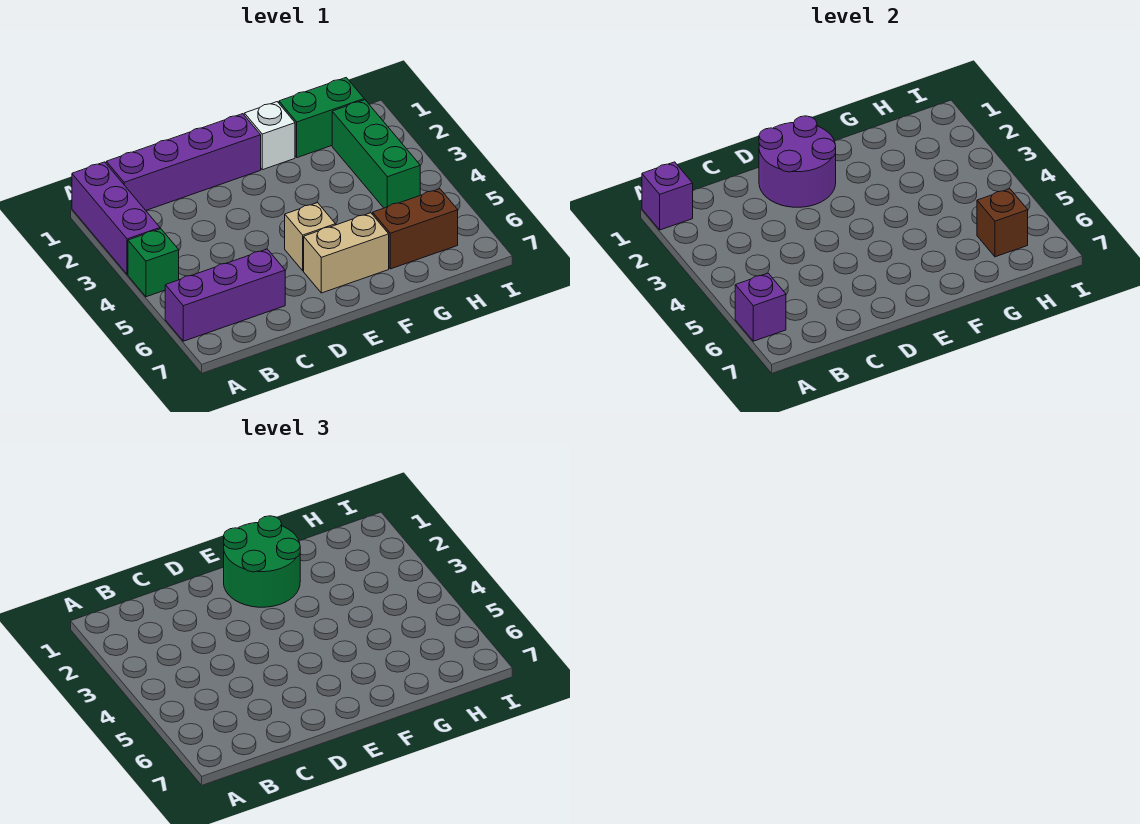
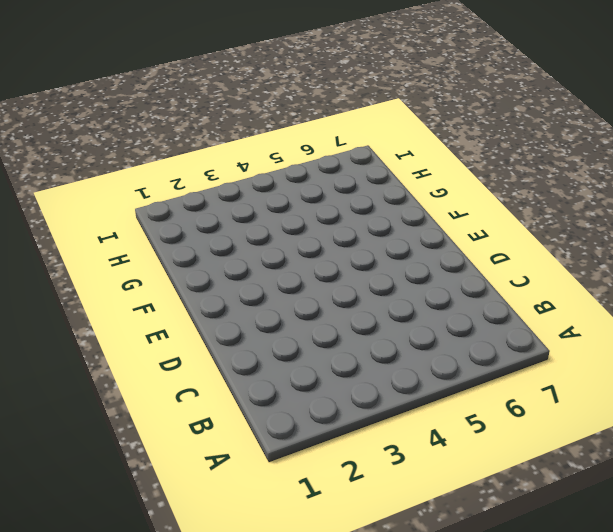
none -> purple 1x3 brick [72,162,160,275]
none -> green 1x1 brick [128,229,179,297]
none -> purple 1x3 brick [165,249,285,341]

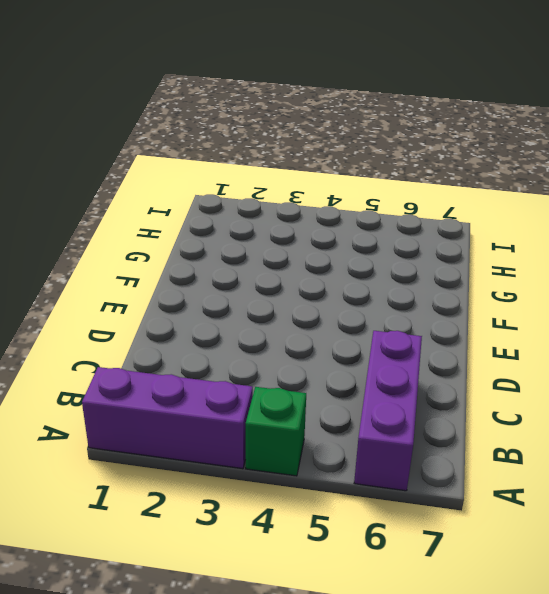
none -> purple 1x4 brick [106,114,261,210]
none -> tan 1x1 brick [285,203,336,271]
none -> tan 1x2 brick [304,213,389,293]

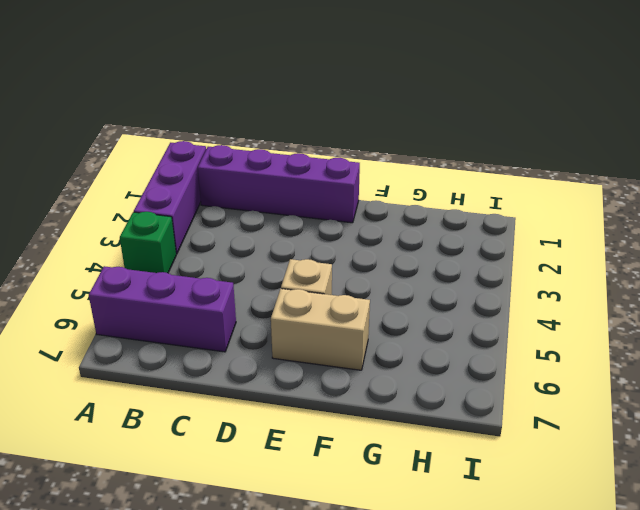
none -> white 1x1 brick [244,102,295,170]
none -> green 1x2 brick [279,78,364,158]
none -> brown 1x2 brick [373,189,458,269]

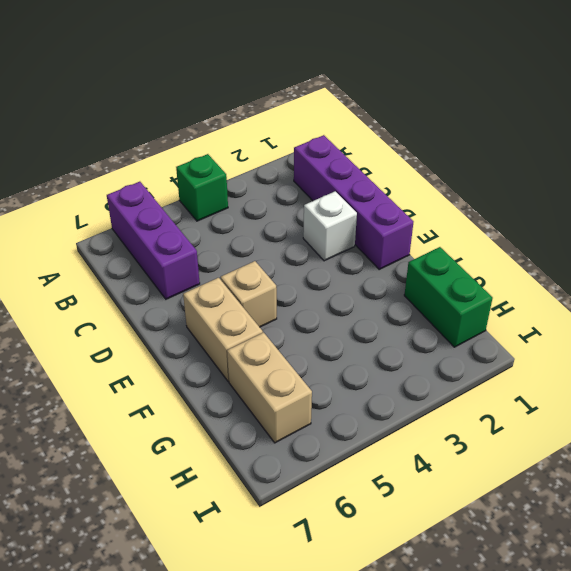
white 1x1 brick [303,191,357,261] -> white 1x1 brick moved to [244,102,295,170]
tan 1x2 brick [227,332,312,443] -> brown 1x2 brick [373,189,458,269]
none -> purple 1x3 brick [72,162,160,275]
none -> green 1x3 brick [332,100,420,208]
none -> purple 1x1 brick [642,162,693,230]

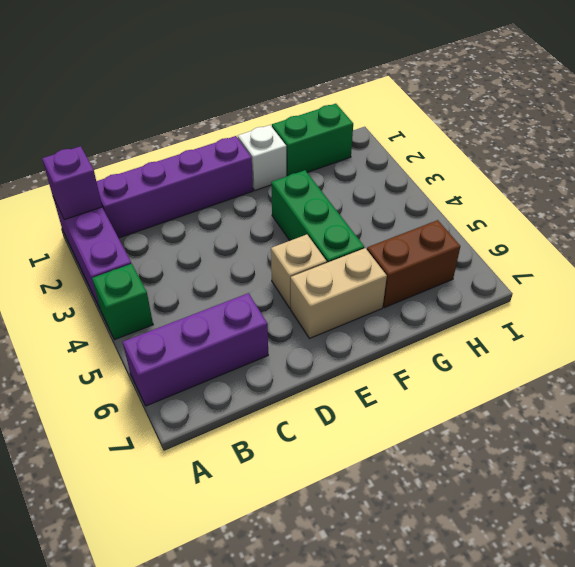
green 1x3 brick [271,170,364,263] -> green 1x3 brick moved to [332,100,420,208]
none -> purple 1x1 brick [735,273,786,341]
none -> purple 2x2 round brick [759,116,836,207]
none -> brown 1x1 brick [977,189,1028,257]

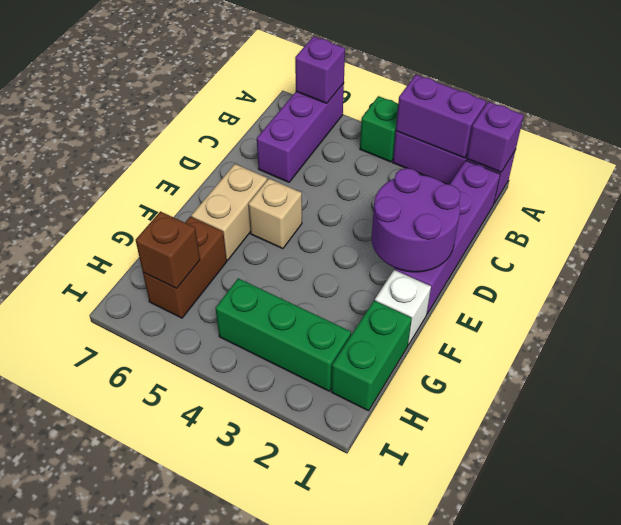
purple 1x2 brick [396,75,486,158] -> none
none -> green 2x2 round brick [224,516,300,607]

